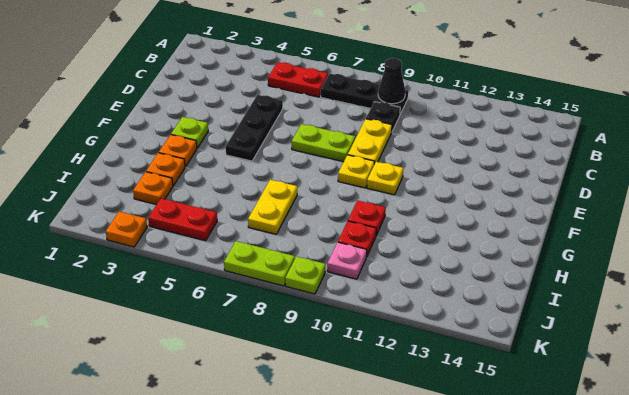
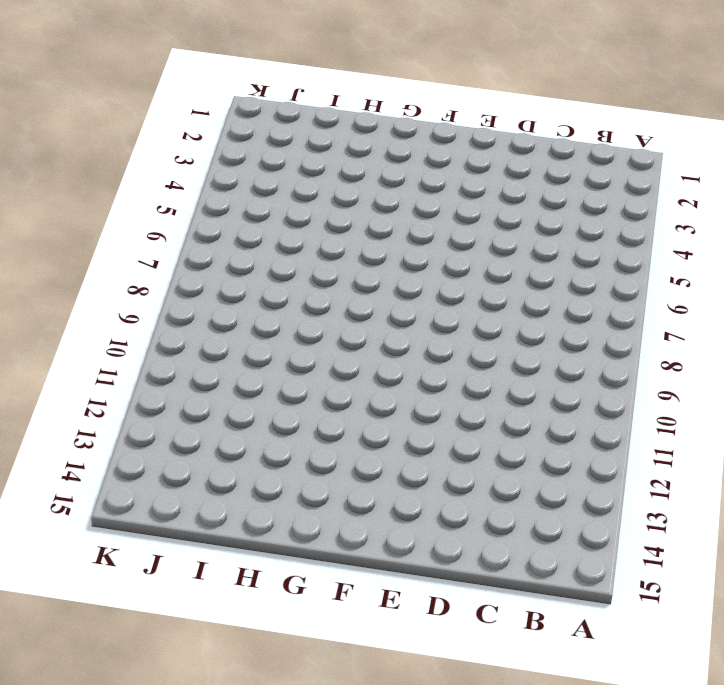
none -> red 1x2 plate [268,62,328,97]
none -> black 1x3 plate [321,73,408,114]
none -> black 1x1 plate [366,102,400,131]

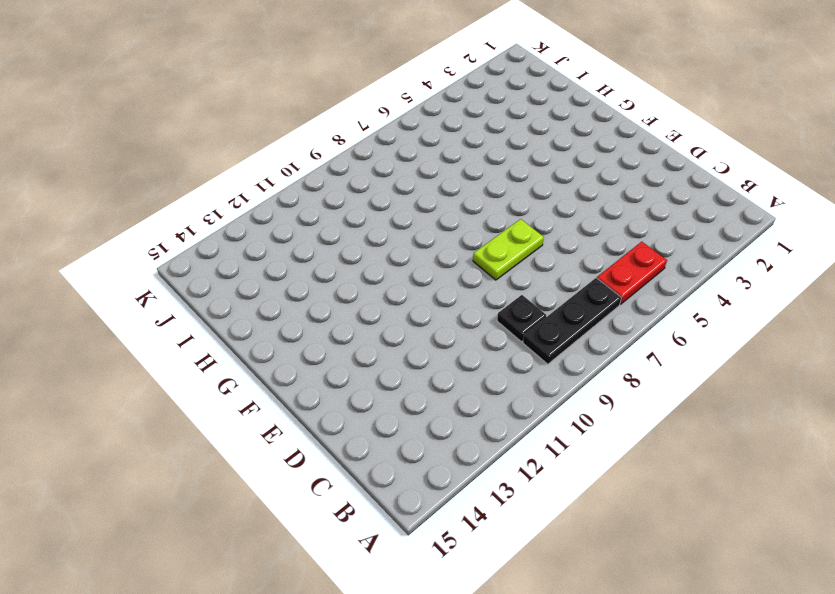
none -> black 1x3 plate [226,95,283,161]
none -> yellow 1x2 plate [348,119,392,164]
none -> lime 1x1 plate [171,117,208,148]

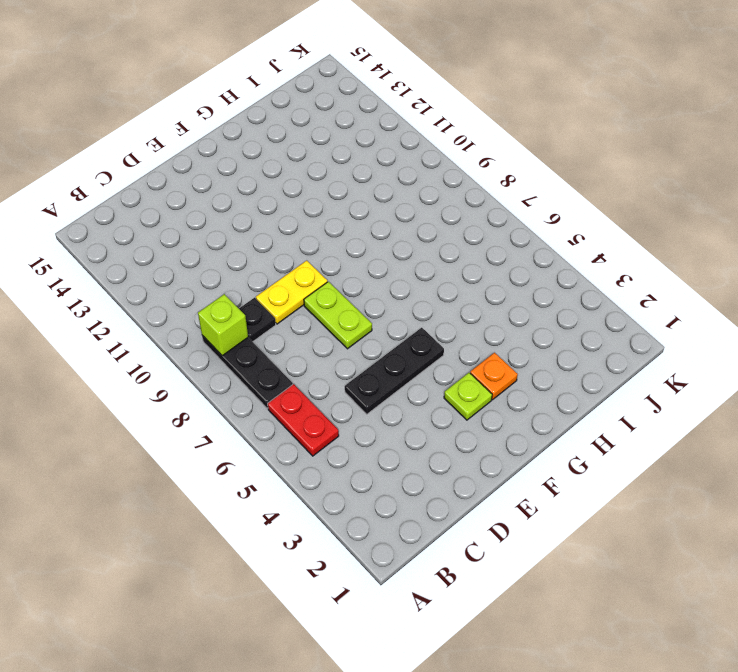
lime 1x1 brick [198,294,248,356] -> black 1x1 cone [378,58,405,104]
none -> yellow 1x1 plate [338,155,375,188]
none -> yellow 1x1 plate [367,162,403,195]
none -> orange 1x1 plate [146,153,185,186]

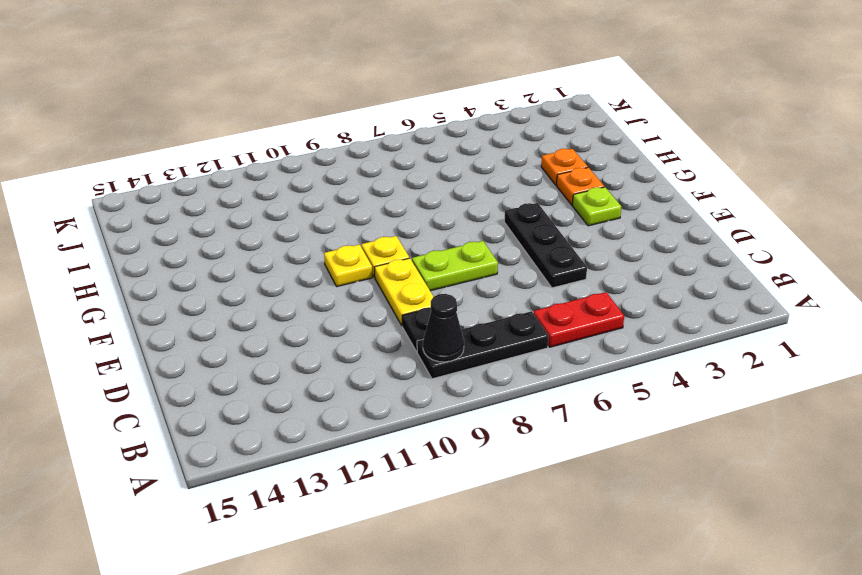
none -> yellow 1x2 plate [248,180,297,234]
none -> red 1x1 plate [348,201,386,235]
none -> orange 1x1 plate [133,172,173,205]

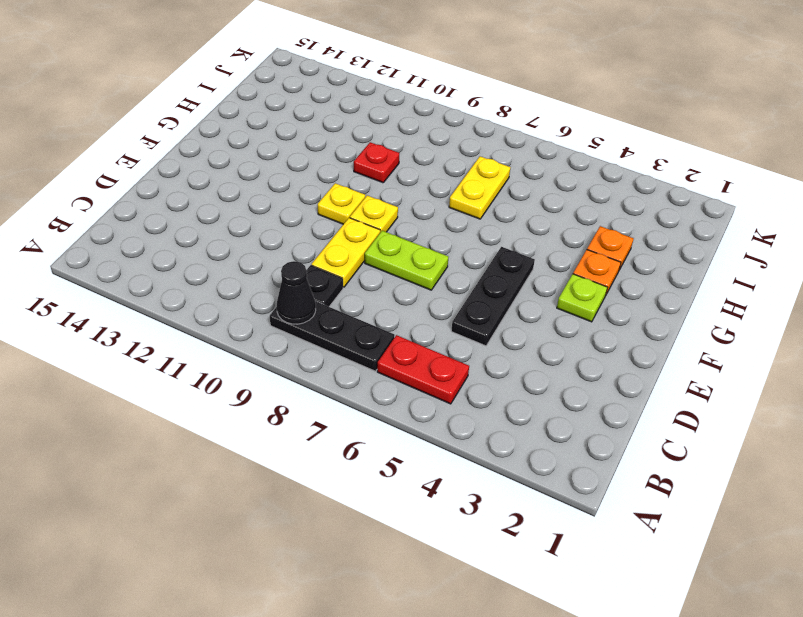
none -> orange 1x1 plate [133,172,173,205]
none -> red 1x1 plate [338,221,376,257]
none -> red 1x2 plate [148,198,217,241]

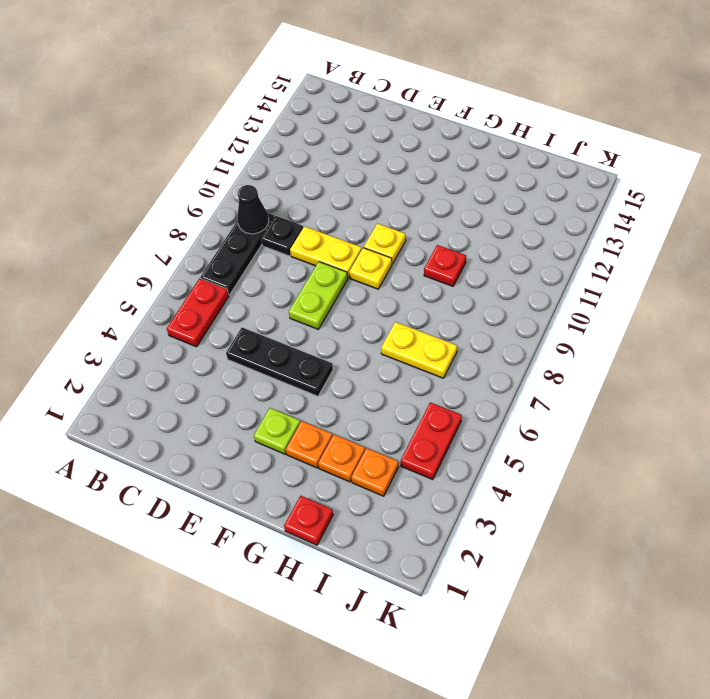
red 1x1 plate [284,496,333,545] -> red 1x1 plate moved to [338,221,376,257]
none -> pink 1x1 plate [327,242,367,279]
none -> orange 1x1 plate [106,212,147,247]
none -> lime 1x2 plate [224,241,295,286]

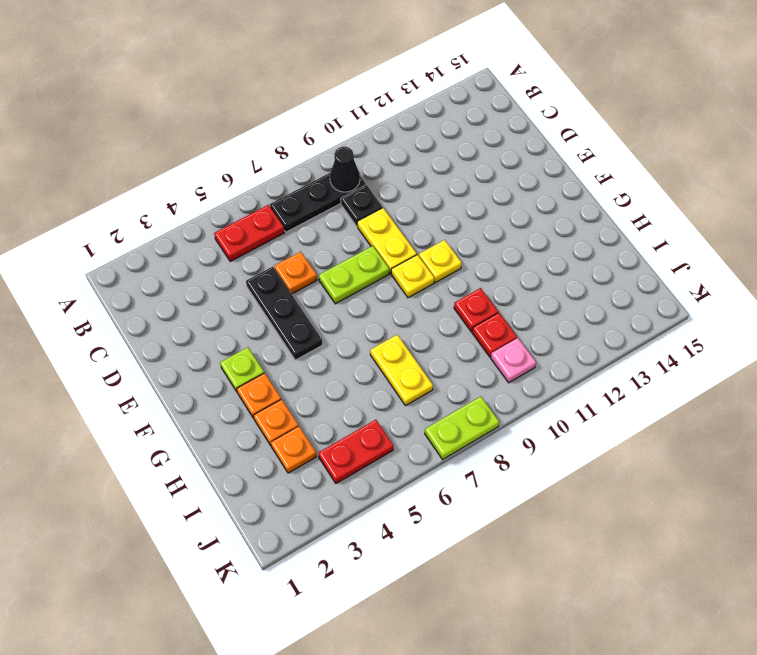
orange 1x1 plate [274,252,317,294] -> orange 1x1 plate moved to [106,212,147,247]
none -> lime 1x1 plate [285,256,325,294]

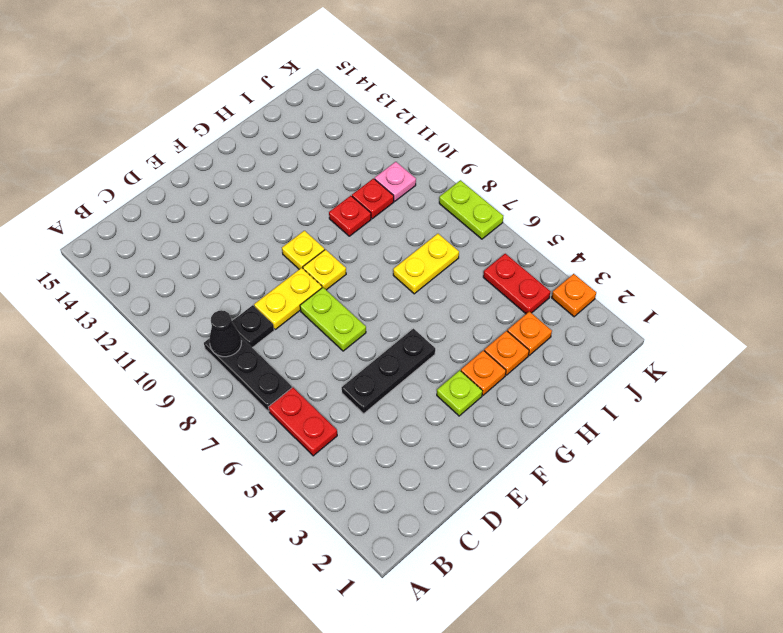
none -> lime 1x1 plate [285,256,325,294]

